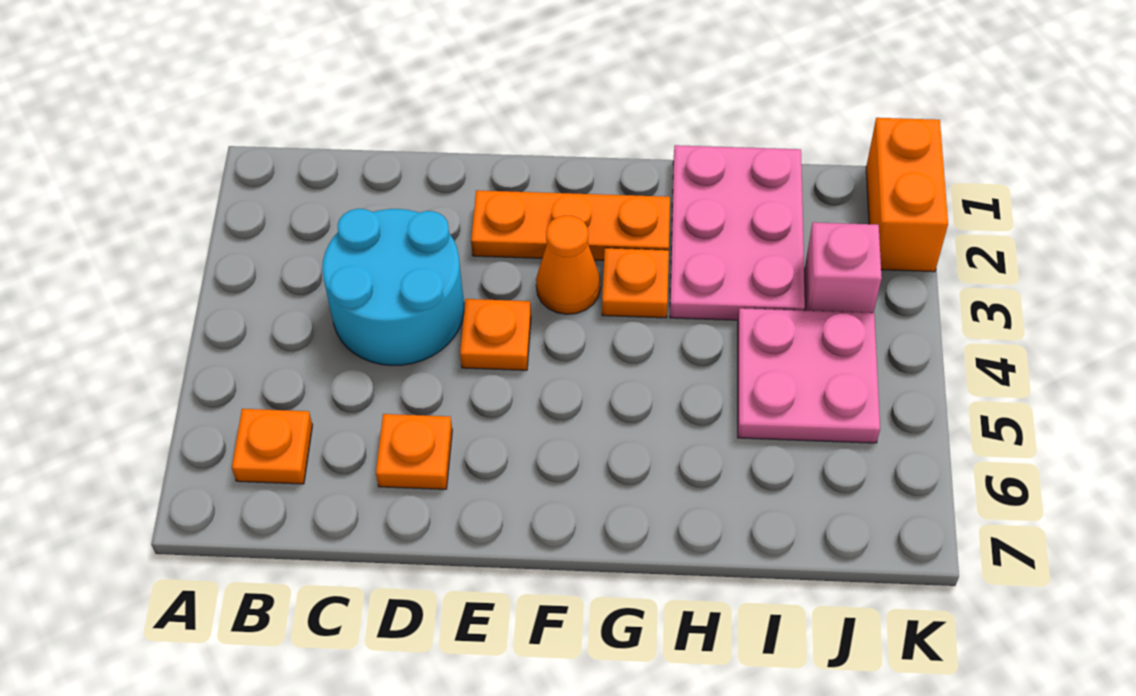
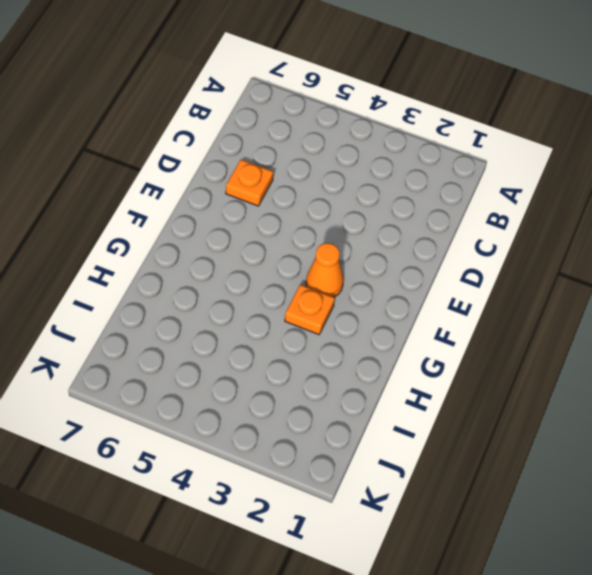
none -> orange 1x1 plate [232,409,313,484]
none -> cyan 2x2 round brick [322,209,464,366]

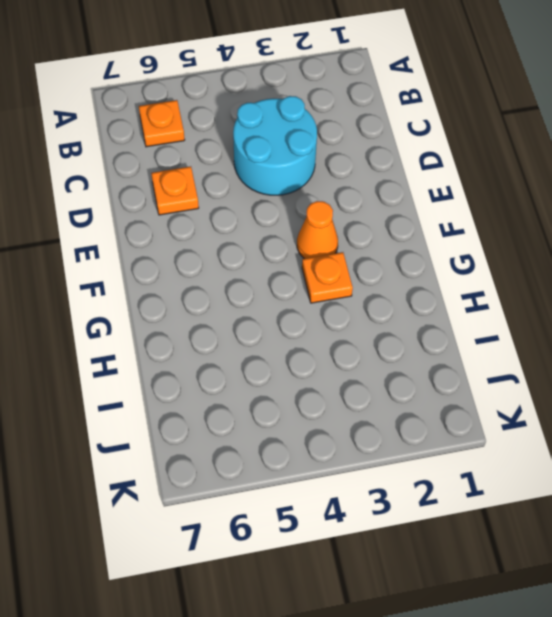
none -> orange 1x3 plate [471,190,670,261]
none -> orange 1x1 plate [460,299,531,370]

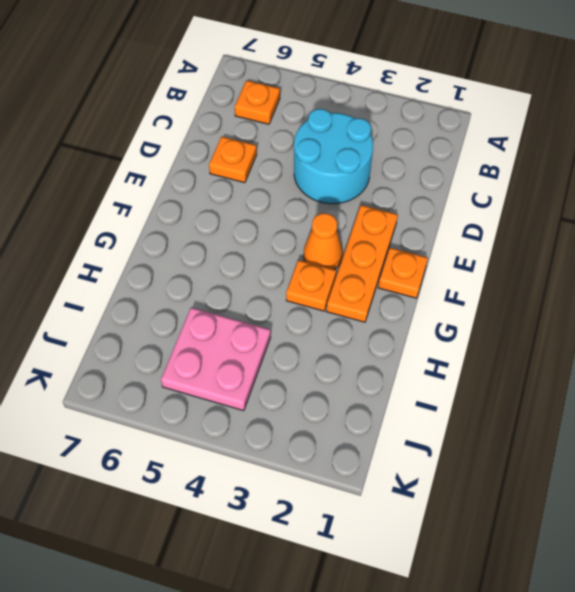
orange 1x1 plate [378,248,428,298] -> orange 1x1 plate moved to [460,299,531,370]
none -> pink 2x3 plate [670,145,805,320]
none -> pink 1x1 brick [804,222,882,313]

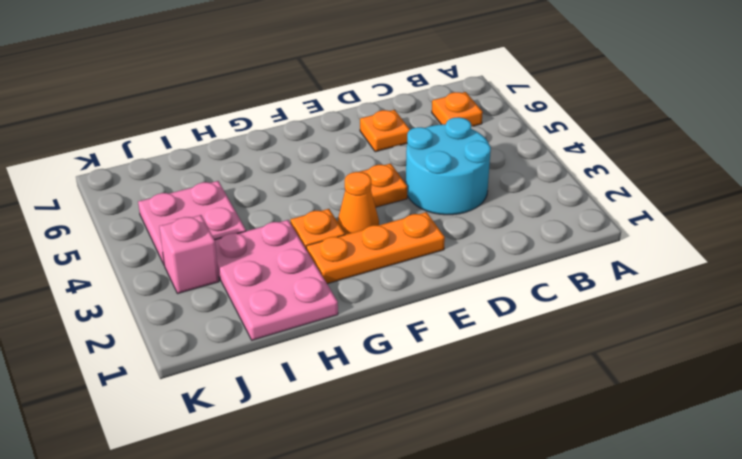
none -> orange 1x2 brick [866,118,948,272]

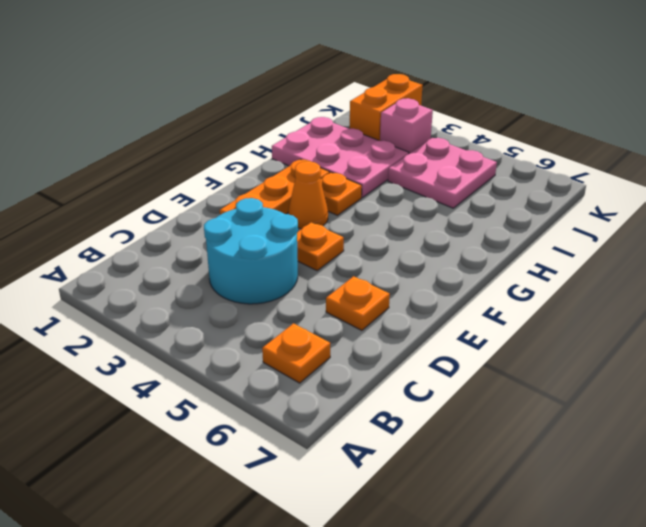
orange 1x2 brick [350,74,423,141] -> orange 1x2 brick turned to [866,118,948,272]

